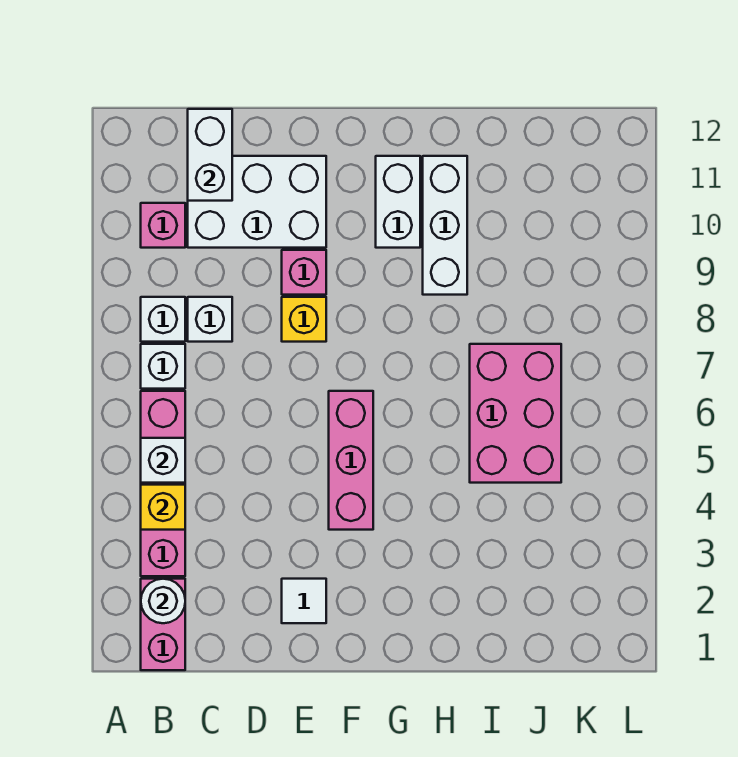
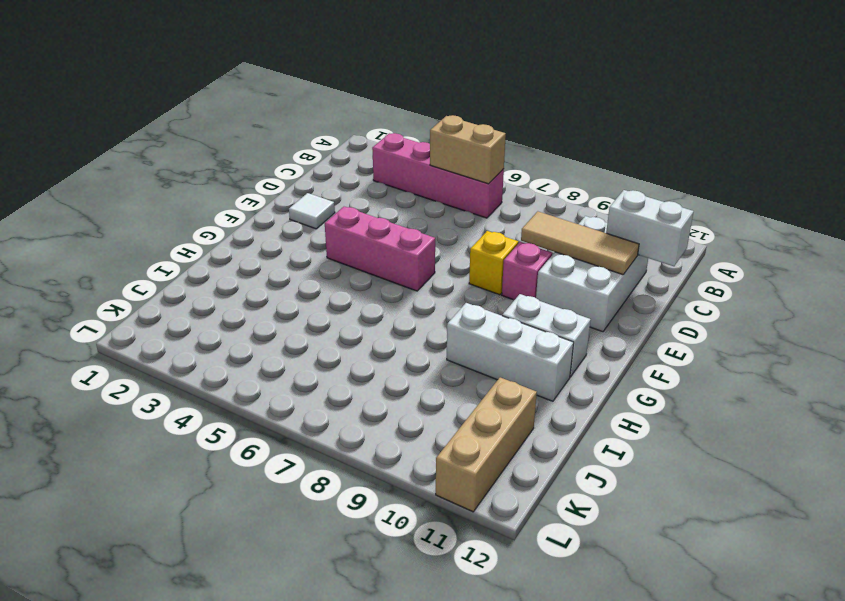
tan 1x2 brick [430,115,506,184] -> white 1x1 brick [141,438,185,483]
tan 1x3 tile [521,211,639,275] -> none
tan 1x3 brick [436,377,537,512] -> none
none -> pink 1x2 brick [141,579,185,670]
none -> white 1x1 brick [141,344,185,389]
none -> white 1x1 brick [141,297,185,342]

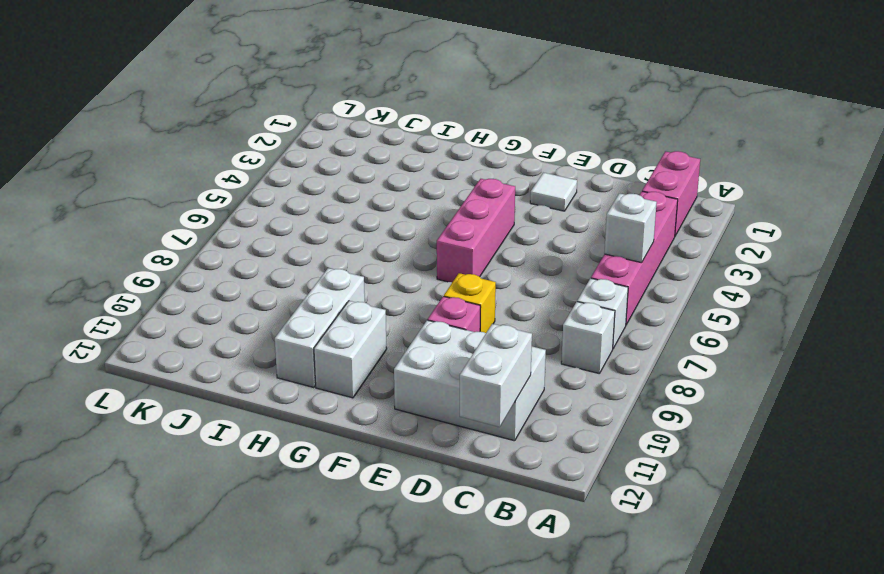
none -> pink 1x1 brick [141,203,185,248]
none -> white 1x1 brick [188,297,232,342]
none -> pink 2x3 brick [470,344,561,483]

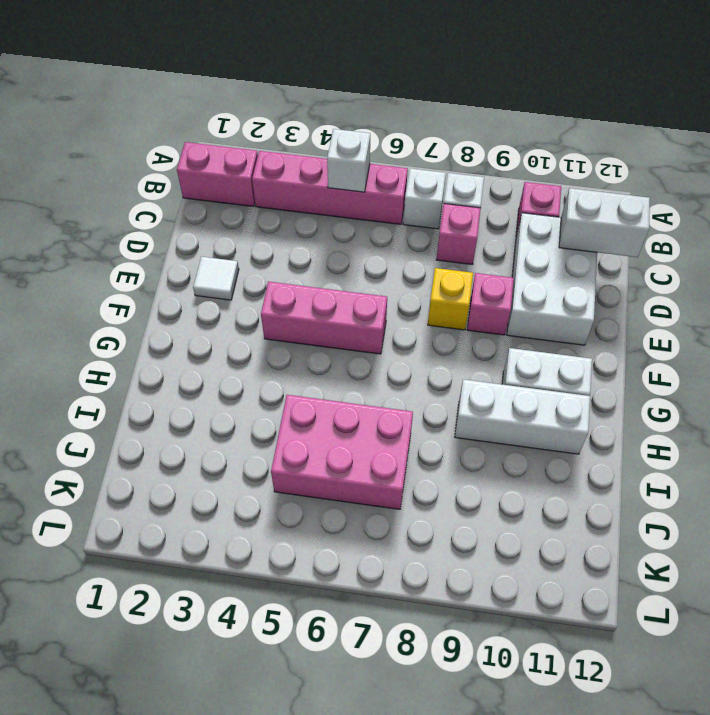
pink 1x1 brick [436,204,481,264] -> white 1x1 brick [188,297,232,342]
none -> white 1x1 round brick [141,579,185,623]
none -> yellow 1x1 brick [141,485,185,530]

